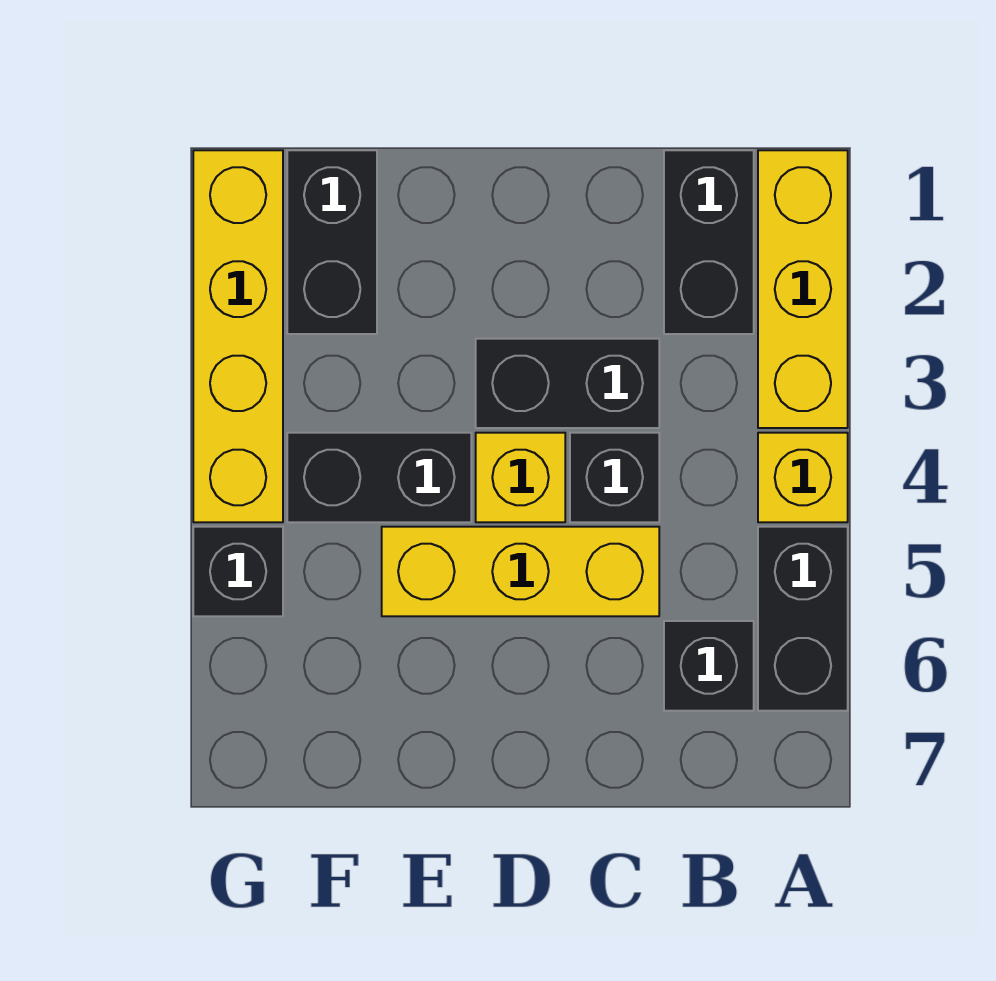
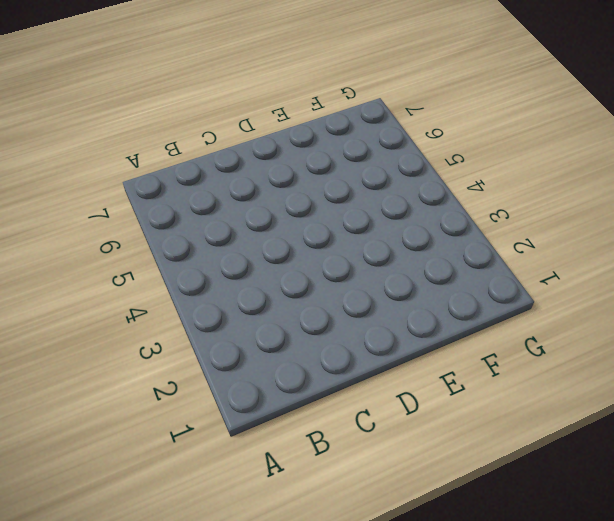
none -> yellow 1x3 brick [758,150,848,428]
none -> yellow 1x1 brick [758,433,848,522]
none -> black 1x2 brick [758,527,848,711]

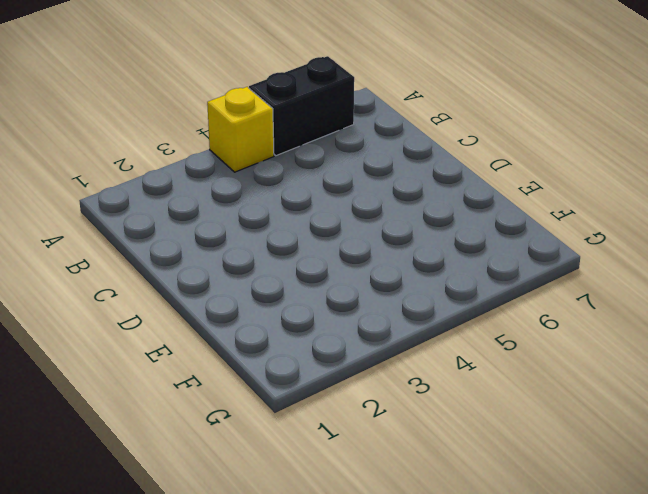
none -> yellow 1x3 brick [758,150,848,428]
none -> black 1x2 brick [664,150,754,334]
none -> black 1x1 brick [664,621,754,711]

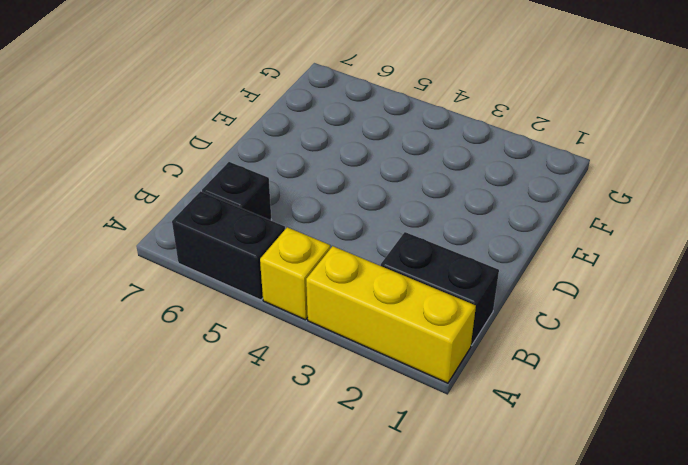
none -> black 1x2 brick [476,339,659,428]
none -> black 1x1 brick [570,433,659,522]
none -> yellow 1x3 brick [382,527,659,616]

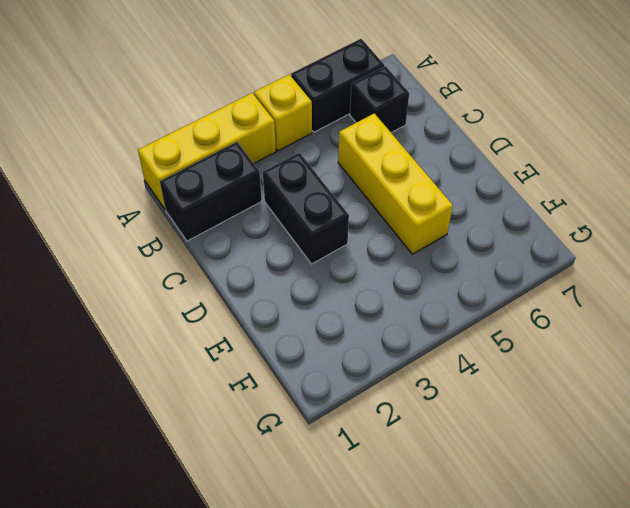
none -> black 1x1 brick [570,433,659,522]
none -> yellow 1x1 brick [476,433,565,522]
none -> black 1x2 brick [287,433,471,522]

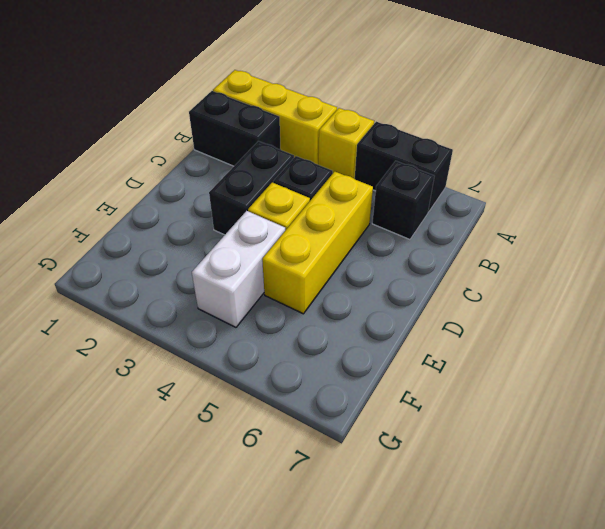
white 1x2 brick [192,211,285,327] -> black 1x2 brick [287,433,471,522]
none -> black 1x2 brick [287,150,377,334]
none -> yellow 1x4 brick [193,150,283,522]
none -> black 1x1 brick [193,527,283,616]

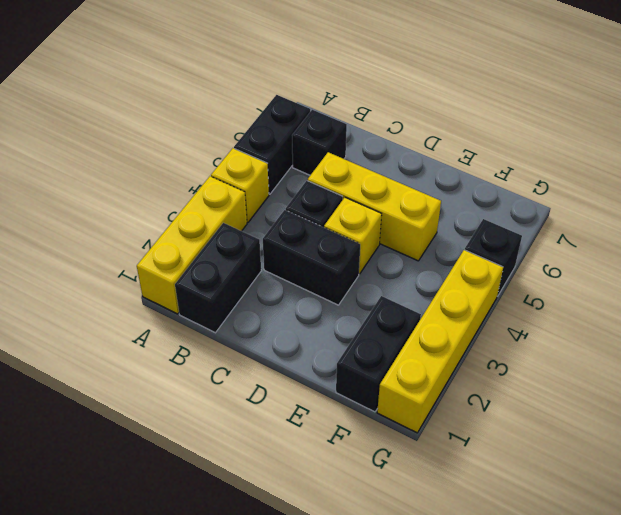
none -> black 1x2 brick [287,433,471,522]

